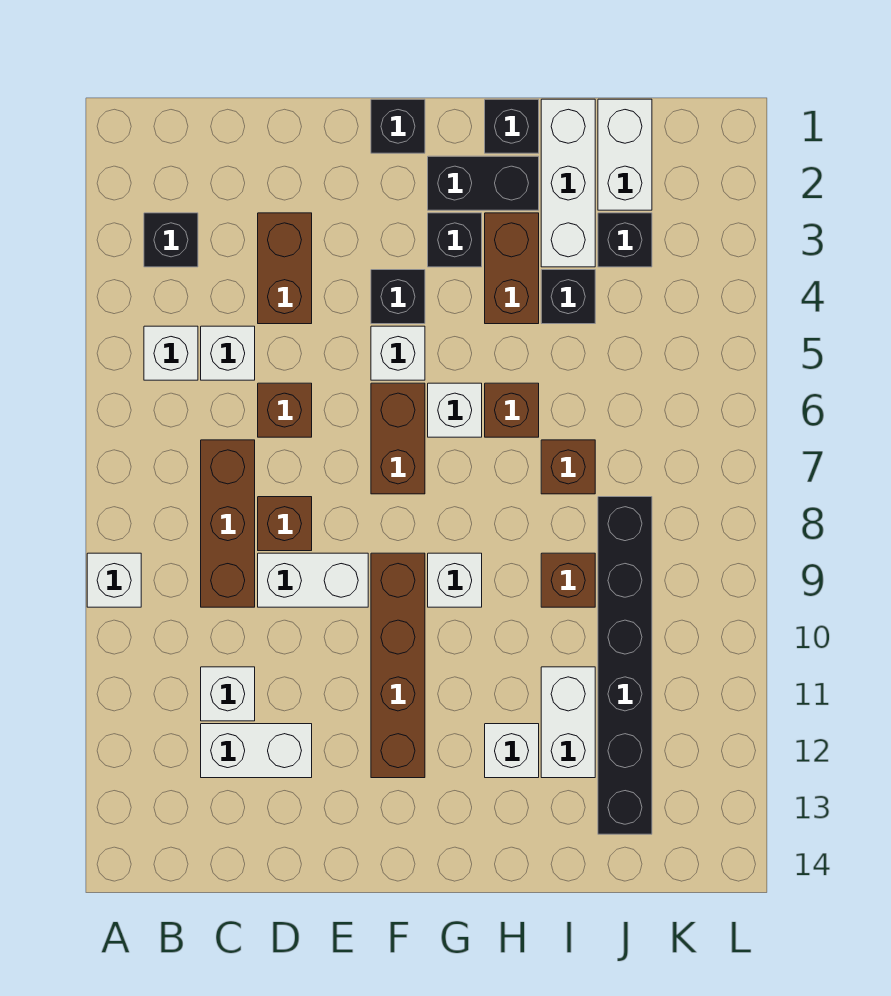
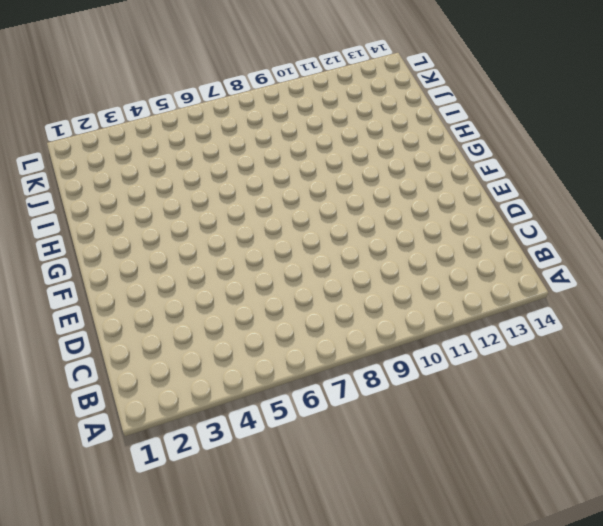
none -> white 1x1 brick [87,553,141,607]
none -> black 1x1 brick [144,213,198,267]
none -> white 1x1 brick [144,326,198,380]
none -> white 1x1 brick [201,326,255,380]

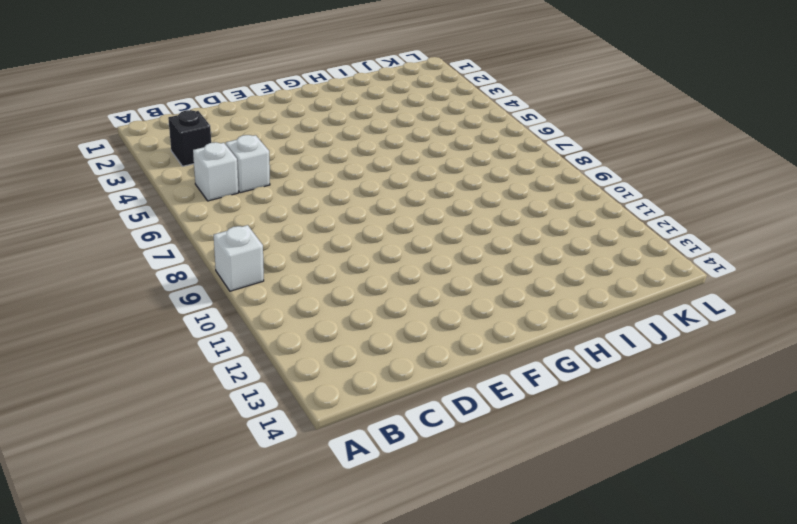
none -> brown 1x3 brick [201,440,255,607]
none -> white 1x1 brick [201,667,255,721]
none -> white 1x2 brick [201,724,312,778]
none -> brown 1x2 brick [258,213,312,324]

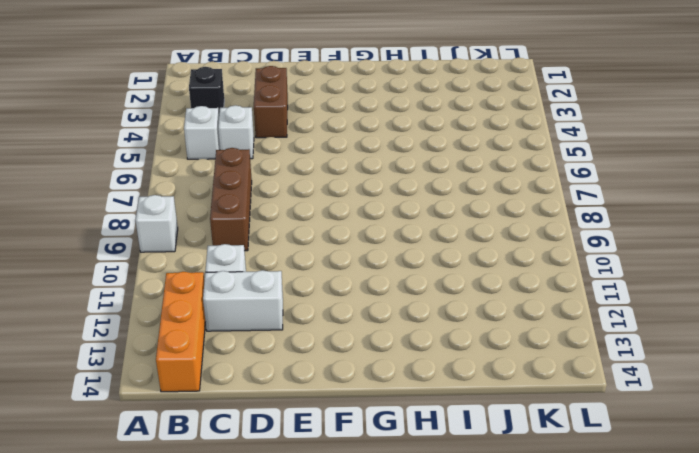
orange 1x3 brick [156,272,205,392] -> none
none -> brown 1x1 brick [258,383,312,437]
none -> brown 1x1 brick [258,497,312,551]
none -> white 1x2 brick [258,553,368,607]
none -> black 1x1 brick [371,99,425,153]

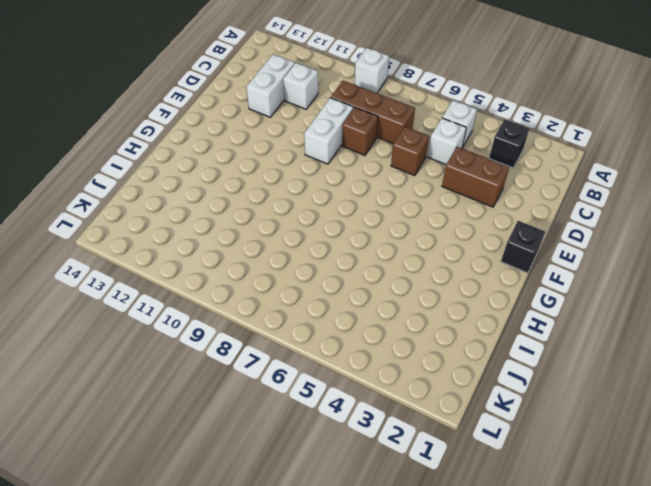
none -> black 1x1 brick [371,270,425,324]
none -> white 1x1 brick [371,326,425,380]
none -> brown 1x2 brick [371,383,425,494]
none -> brown 1x4 brick [371,553,425,778]

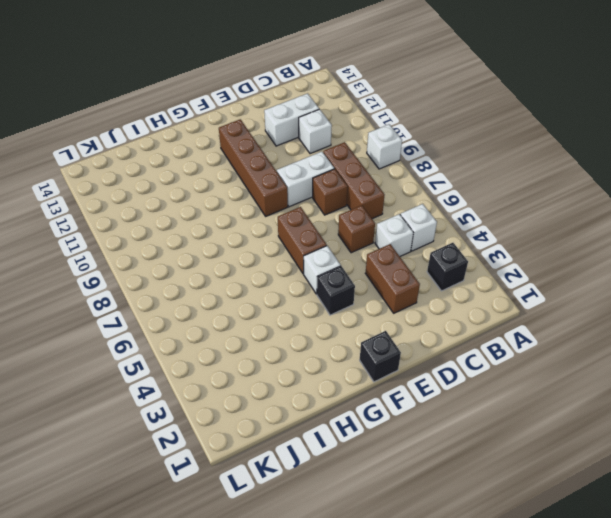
none -> black 1x2 brick [428,156,539,210]
none -> black 1x1 brick [428,213,482,267]
none -> white 1x1 brick [428,383,482,437]
none -> white 1x1 brick [428,553,482,607]

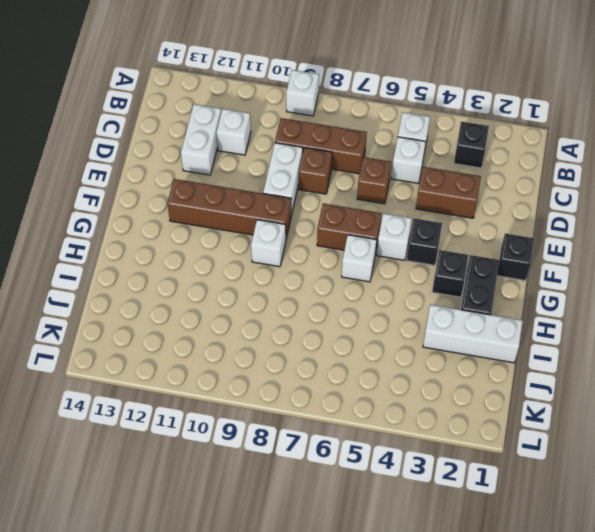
none -> black 1x1 brick [485,99,539,153]
none -> brown 1x2 brick [485,213,539,324]
none -> brown 1x1 brick [485,383,539,437]
none -> white 1x1 brick [485,724,539,778]

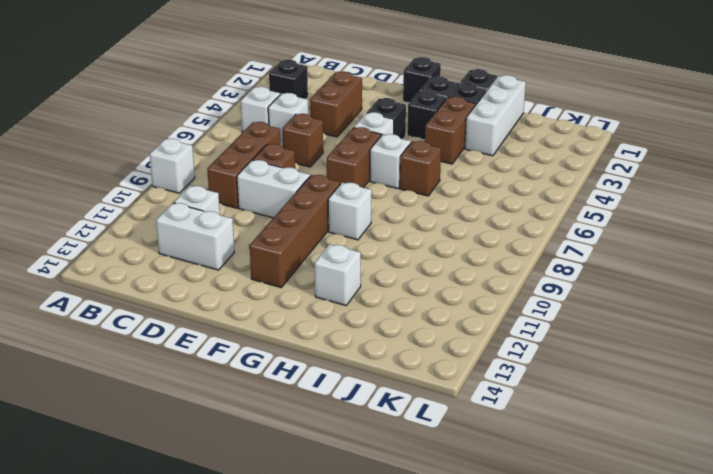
none -> black 1x1 brick [541,270,595,324]
none -> brown 1x1 brick [541,440,595,494]
none -> brown 1x1 brick [541,553,595,607]
none -> white 1x2 brick [541,667,595,778]

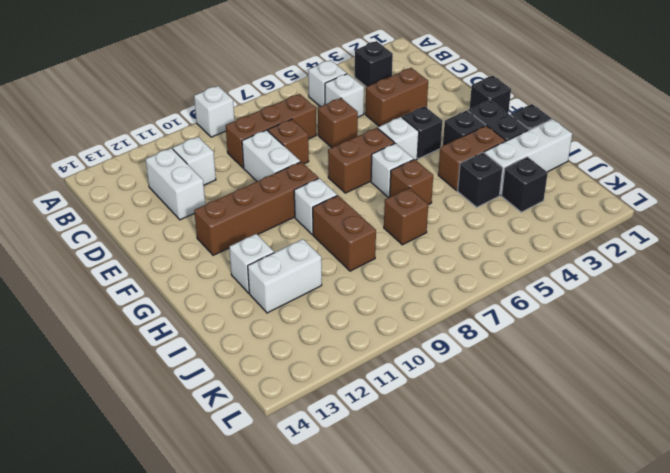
brown 1x2 brick [313,195,376,271] -> brown 1x1 brick [541,553,595,607]
none -> white 1x2 brick [598,99,652,210]
none -> black 1x6 brick [598,497,652,834]

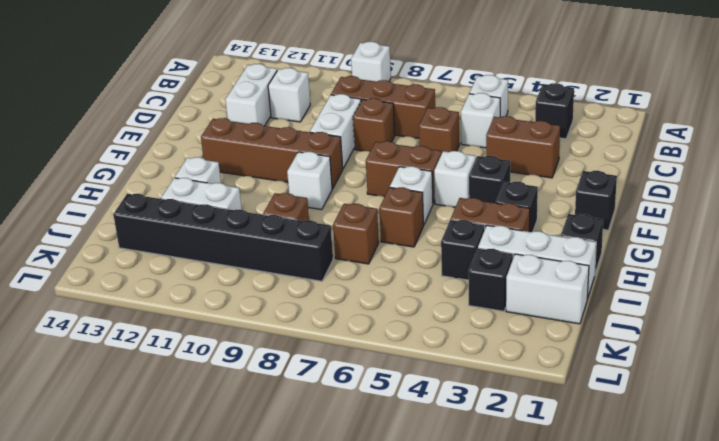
none -> black 1x2 brick [428,156,539,210]

